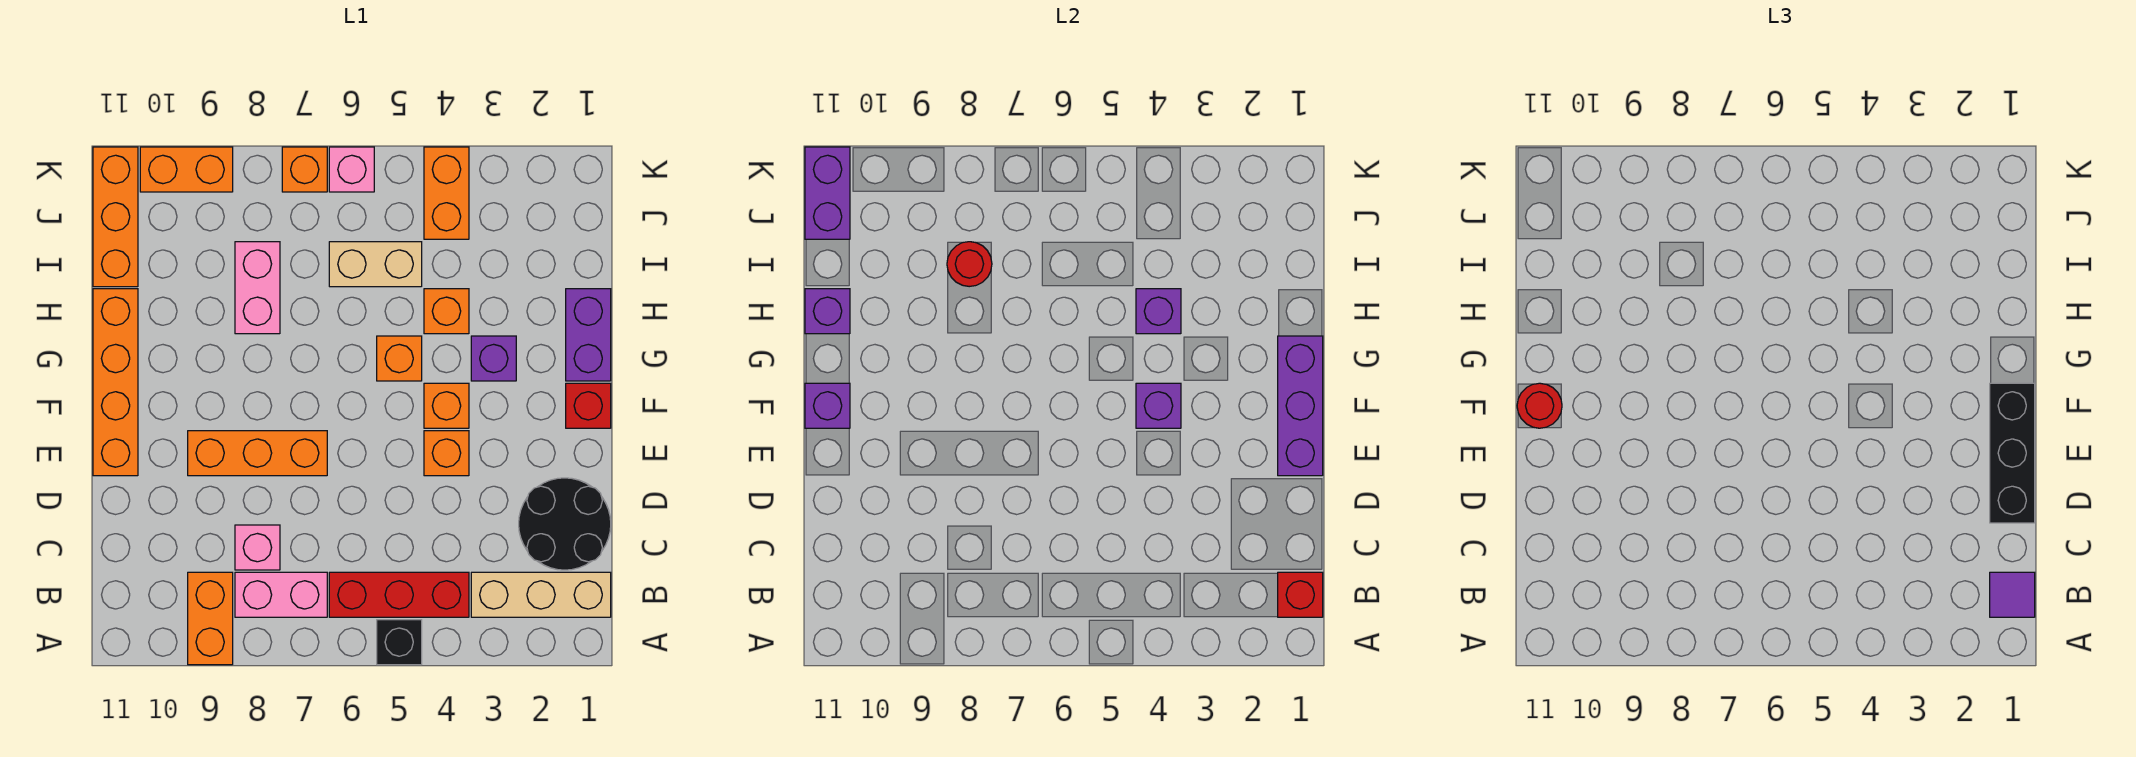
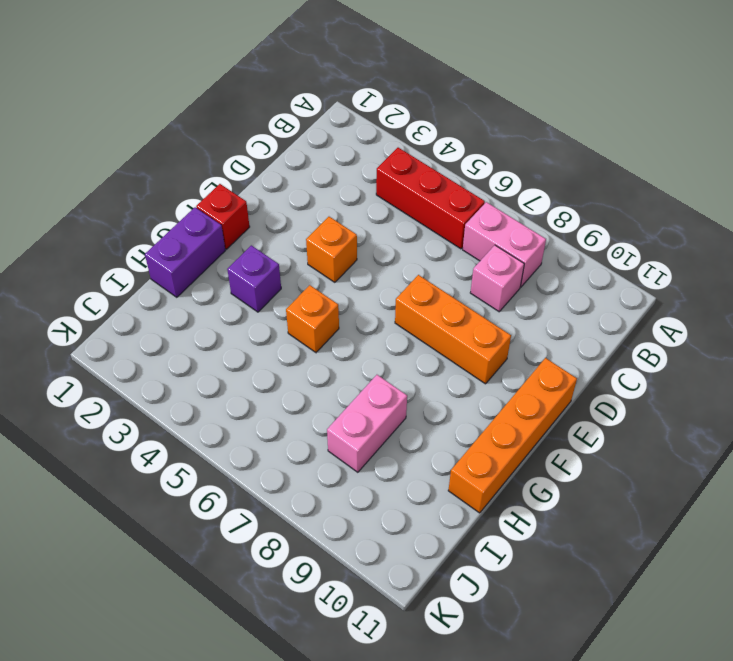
none -> black 1x1 brick [377,620,422,665]
none -> orange 1x2 brick [188,572,233,665]
none -> tan 1x3 brick [471,572,611,617]
none -> black 2x2 round brick [519,478,611,570]

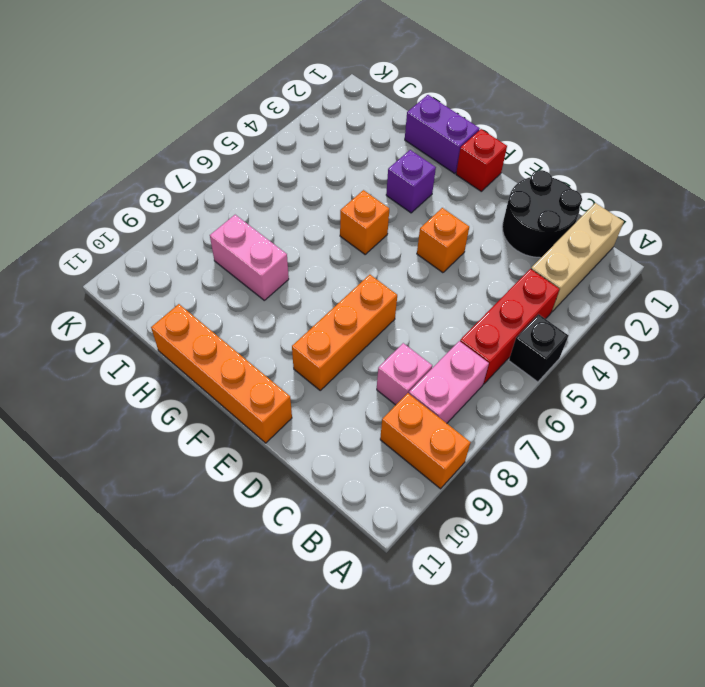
none -> orange 1x1 brick [424,383,469,428]
none -> orange 1x1 brick [424,289,469,334]
none -> tan 1x2 brick [329,242,422,287]
none -> orange 1x3 brick [93,147,138,287]

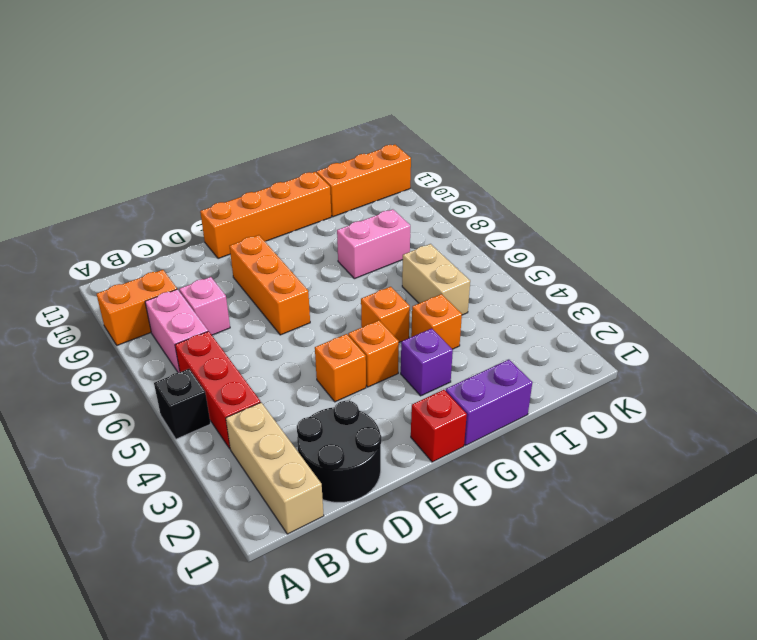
none -> orange 1x2 brick [424,147,469,239]
none -> pink 1x1 brick [329,147,374,192]
none -> orange 1x1 brick [282,147,327,192]
none -> orange 1x2 brick [140,147,233,192]

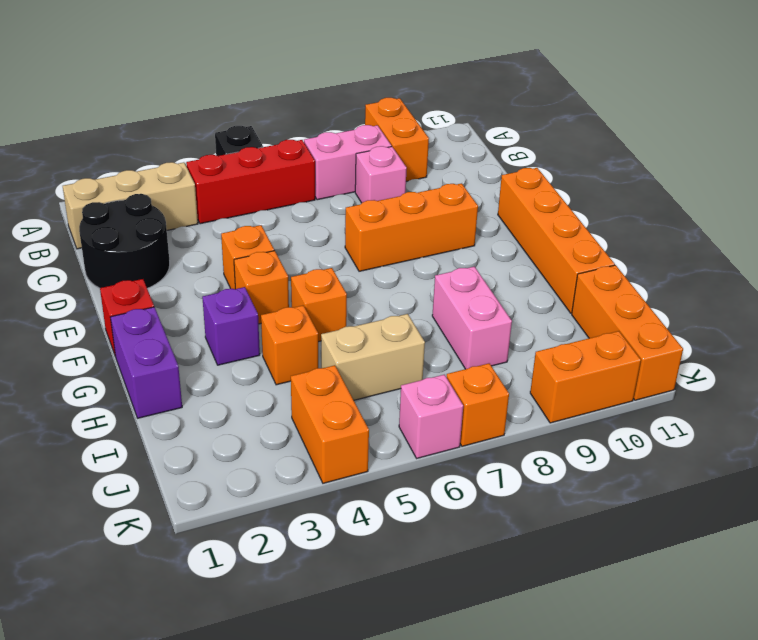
none -> red 1x1 brick [1278,572,1323,617]
none -> purple 1x3 brick [1278,336,1323,476]
none -> purple 1x1 brick [1136,383,1181,428]
none -> purple 1x1 brick [805,383,850,428]

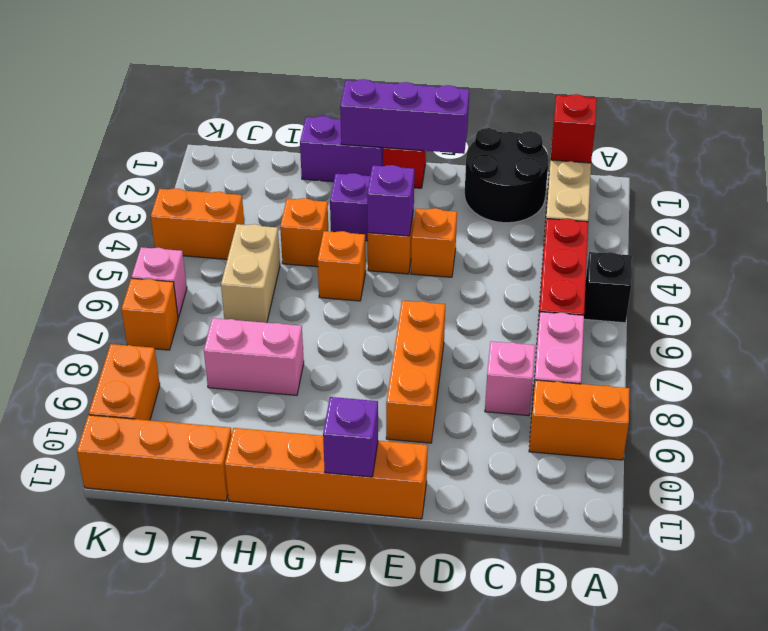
none -> purple 1x1 brick [1136,289,1181,334]
none -> purple 1x1 brick [805,289,850,334]
none -> red 1x1 round brick [947,242,992,287]
none -> purple 1x2 brick [805,147,850,239]

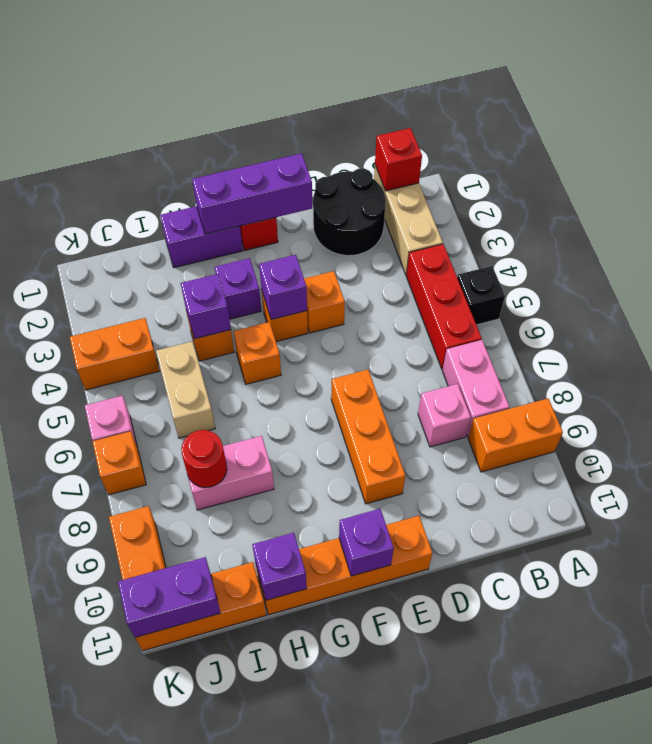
none -> purple 1x1 tile [1990,572,2035,617]
none -> black 1x3 brick [1990,383,2035,523]
none -> red 1x1 round brick [1517,383,1562,428]

